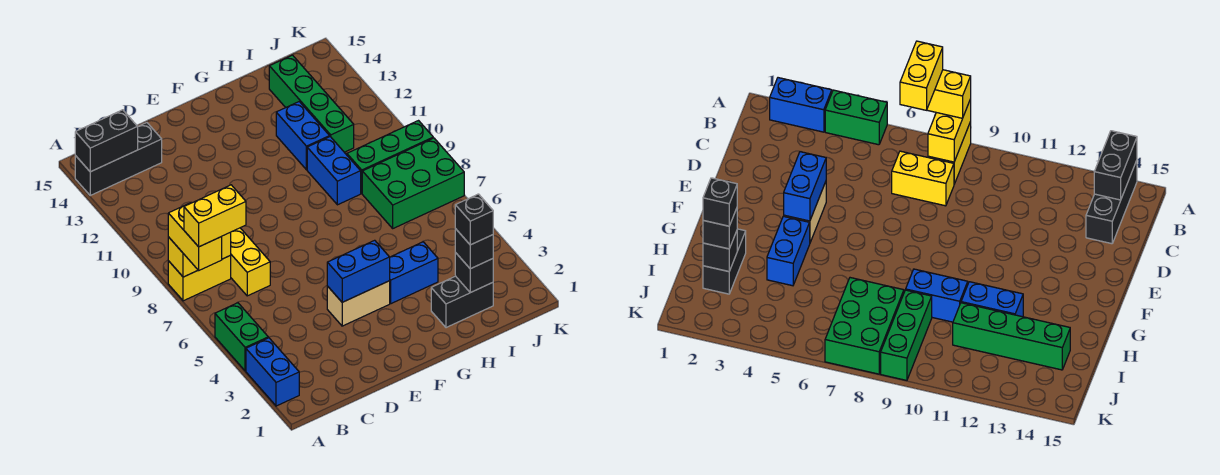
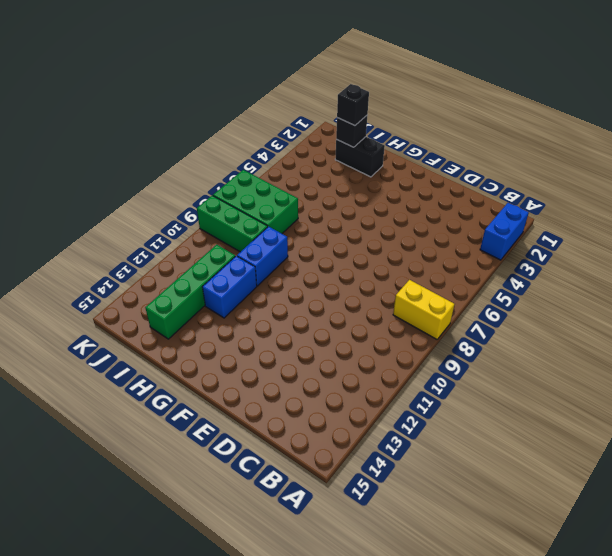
none -> green 1x2 brick [215,303,268,371]
none -> black 1x3 brick [75,123,162,195]
none -> yellow 1x2 brick [231,228,270,296]

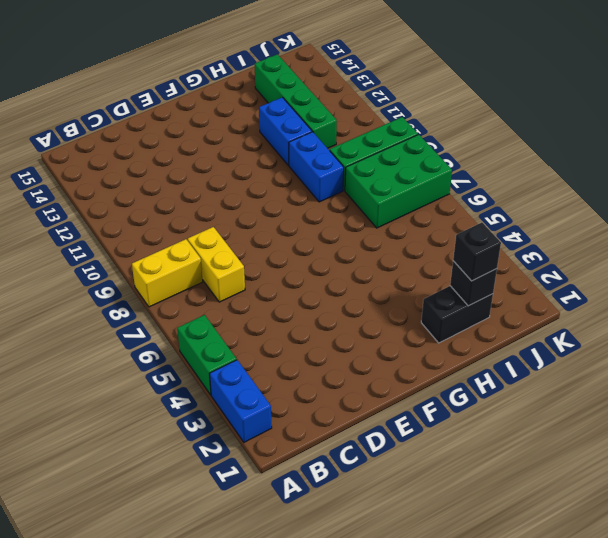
none -> black 1x3 brick [75,123,162,195]
none -> tan 1x2 brick [327,281,390,326]
none -> blue 1x2 brick [390,242,438,304]

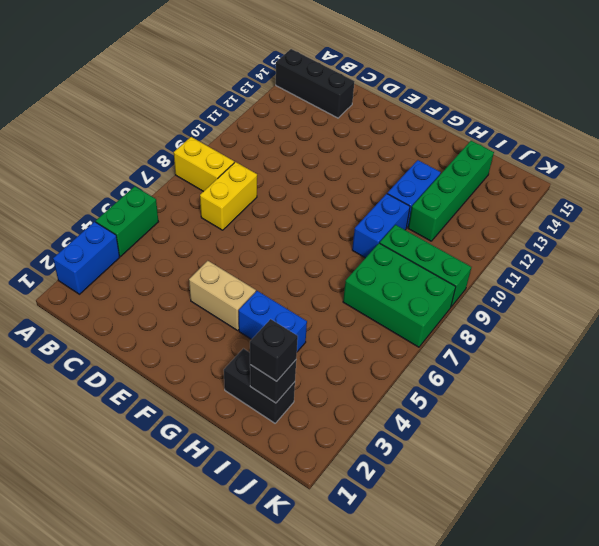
none -> yellow 1x2 brick [168,232,231,277]
none -> black 1x2 brick [75,110,138,172]
none -> blue 1x2 brick [327,240,390,302]

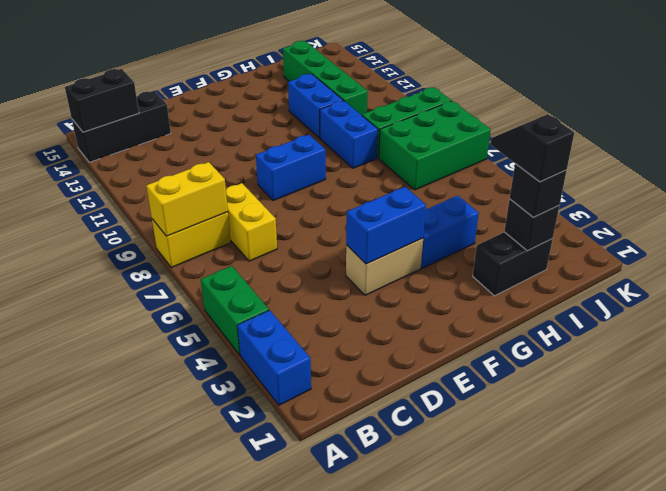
blue 1x2 brick [256,135,326,201] -> none
black 1x2 slope [490,114,574,182] -> black 1x1 brick [455,194,493,245]
none -> yellow 1x2 brick [168,202,222,270]
none -> yellow 1x2 brick [184,185,246,247]

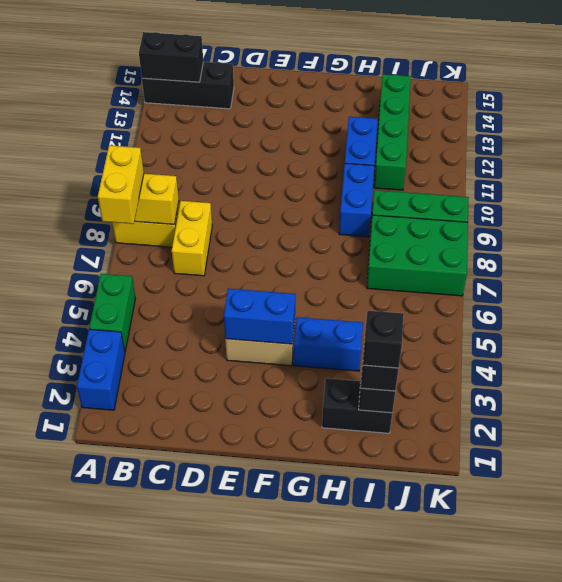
none -> yellow 1x2 brick [184,185,246,247]

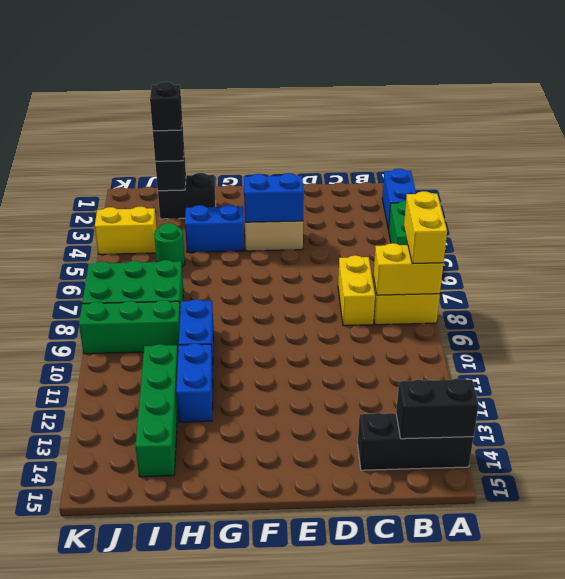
green 1x1 round brick [154,223,185,266] -> none
yellow 1x2 brick [95,207,157,254] -> yellow 1x2 brick moved to [184,185,246,247]

